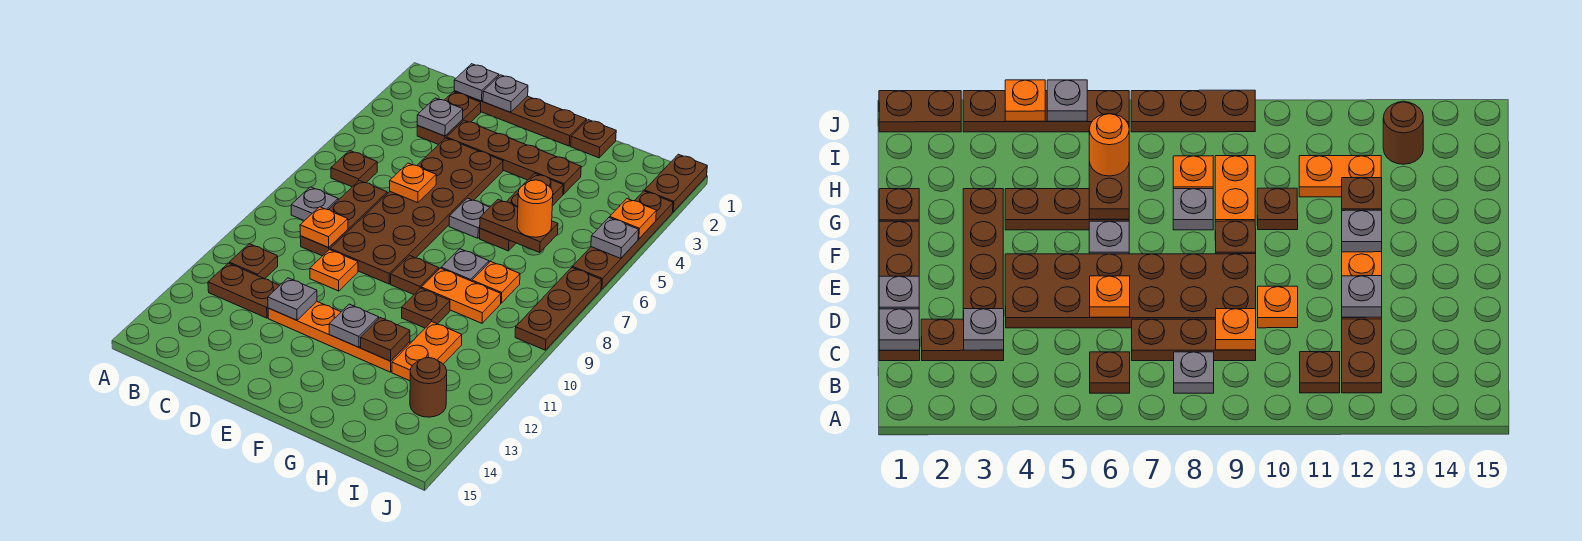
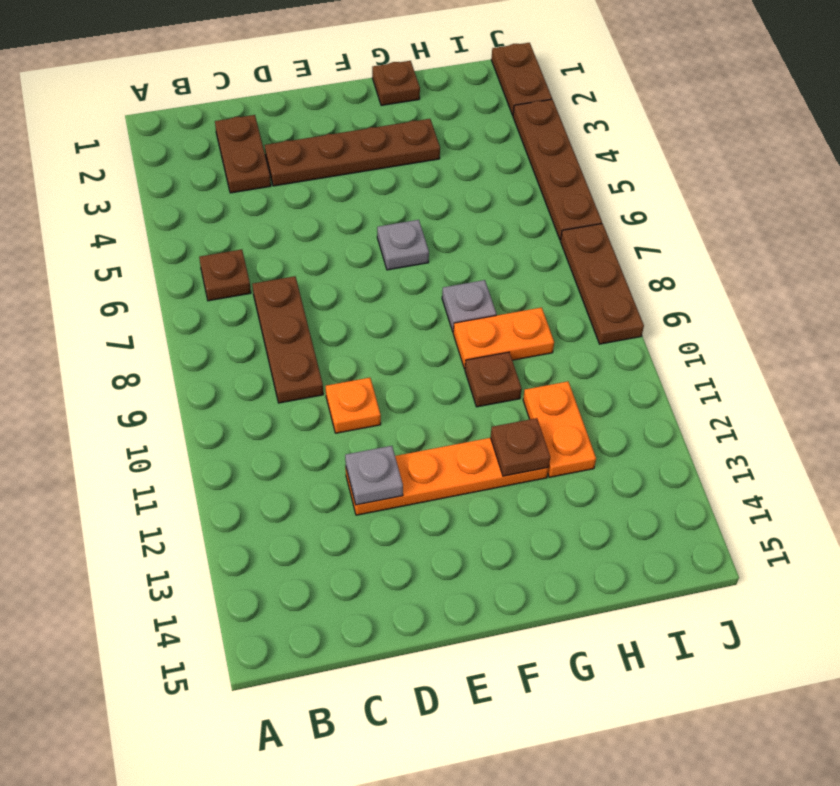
none -> grey 1x1 plate [291,187,338,221]
none -> brown 1x1 plate [229,244,278,279]
none -> brown 1x2 plate [208,263,280,318]
none -> brown 1x4 plate [454,91,586,146]

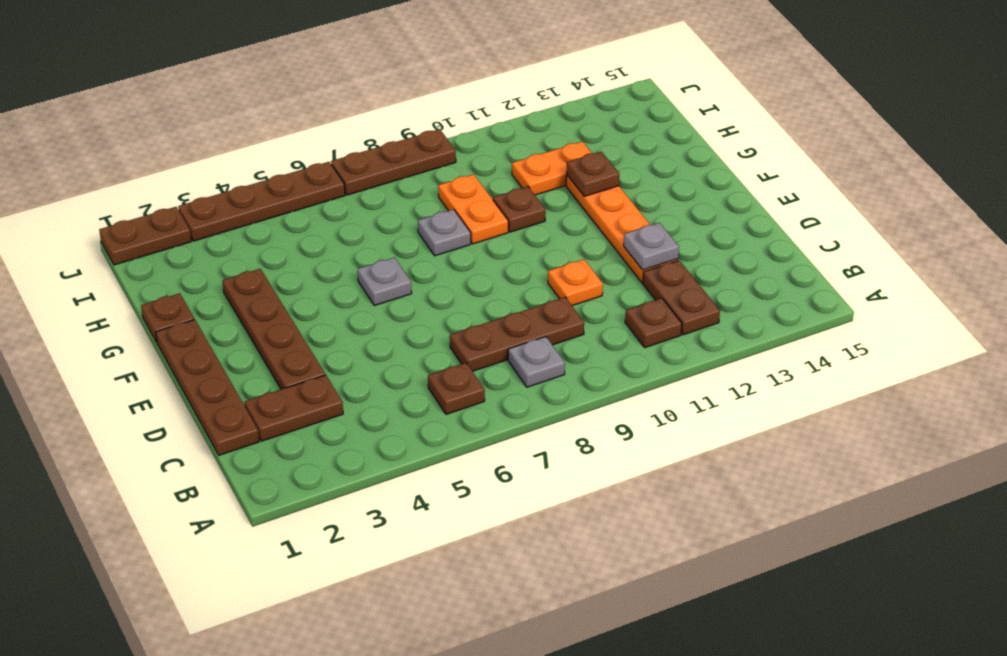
none -> brown 2x6 plate [330,138,503,284]
none -> brown 1x1 plate [391,256,439,295]
none -> brown 1x3 plate [480,173,563,251]
none -> orange 1x1 plate [472,262,520,303]

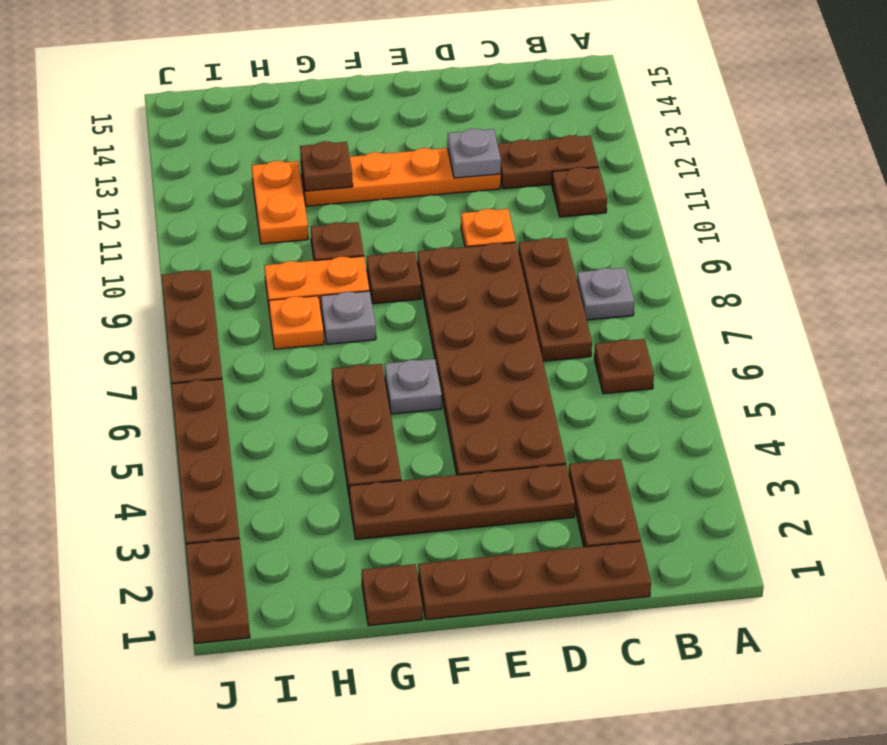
none -> brown 1x1 round brick [410,358,447,417]
none -> grey 1x1 plate [454,64,499,101]
none -> grey 1x1 plate [417,98,463,136]
none -> orange 1x1 plate [300,207,348,247]

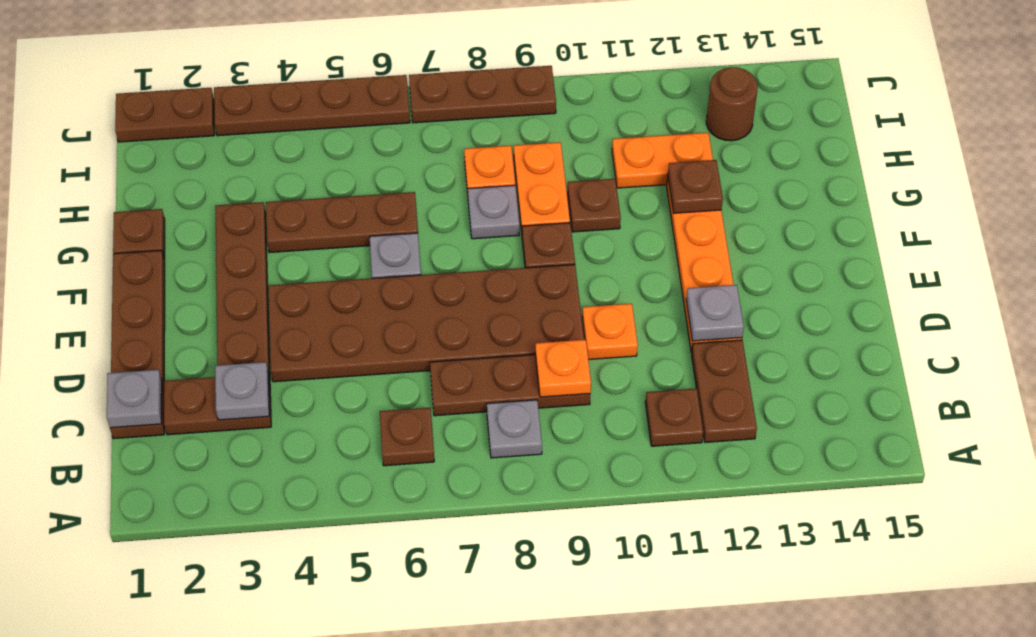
none -> grey 1x1 plate [483,75,528,112]
none -> orange 1x1 plate [390,163,436,203]
none -> grey 1x1 plate [329,304,379,347]
none -> brown 1x2 plate [480,199,558,253]

